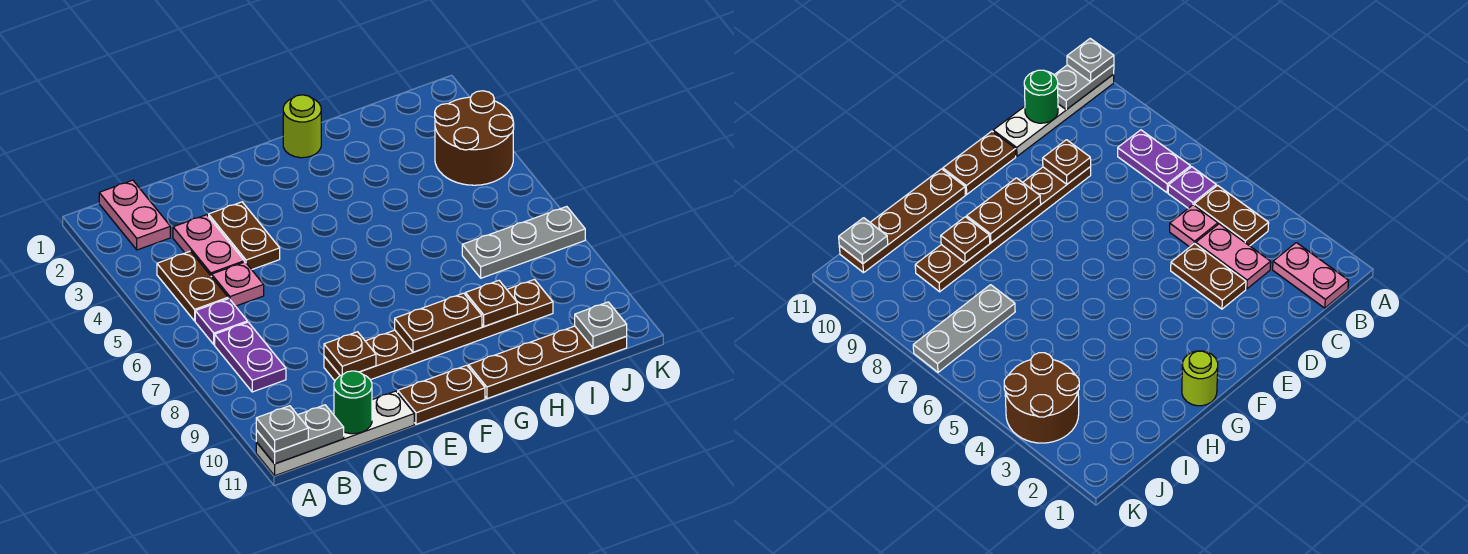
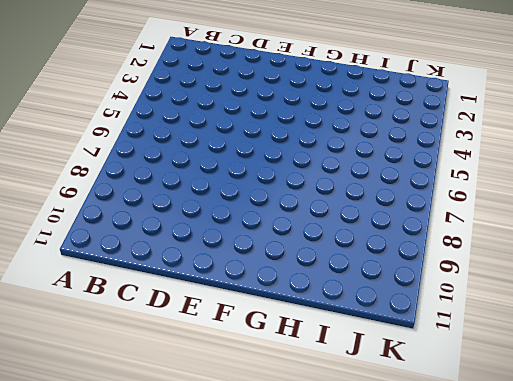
none -> white 1x4 plate [256,391,414,476]
none -> pink 1x2 plate [99,180,170,250]
none -> brown 1x2 plate [157,251,228,321]

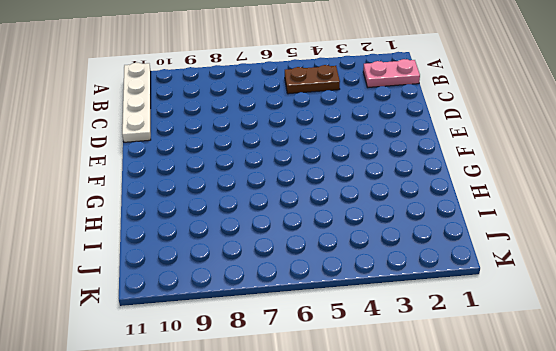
none -> purple 1x1 plate [195,299,247,345]
none -> purple 1x2 plate [215,322,286,392]
none -> pink 1x2 plate [173,215,244,277]

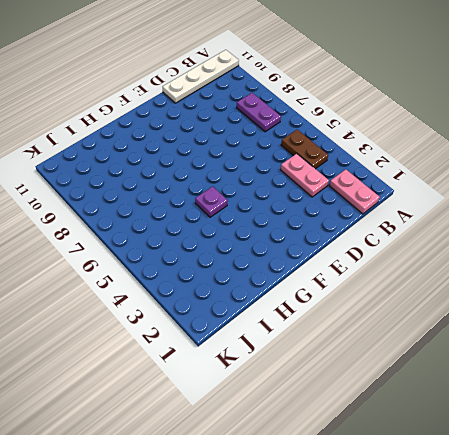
purple 1x1 plate [195,186,228,217] -> purple 1x1 plate moved to [195,299,247,345]
none -> pink 1x1 plate [212,262,264,306]
none -> brown 1x2 plate [209,202,280,270]
none -> brown 1x6 plate [324,280,553,381]

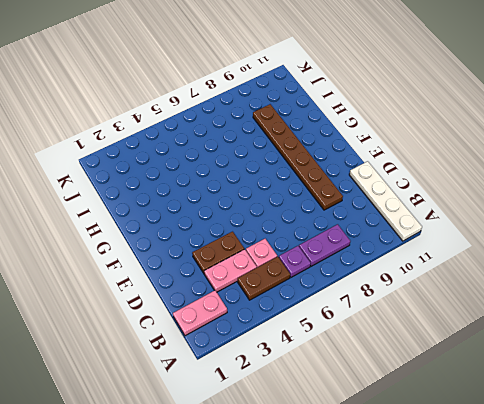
none -> brown 1x2 plate [398,365,485,424]
none -> lime 1x1 round brick [283,95,321,158]
none -> brown 1x4 plate [469,326,627,399]

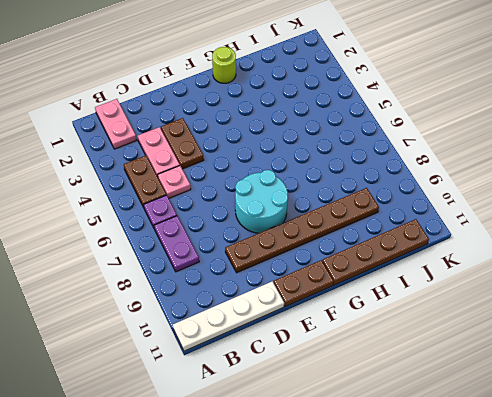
cyan 2x2 round brick [235,170,288,233] -> none
none -> grey 1x3 plate [462,207,585,278]
none -> brown 2x2 round brick [435,91,514,185]
none -> grey 1x2 plate [256,405,344,464]

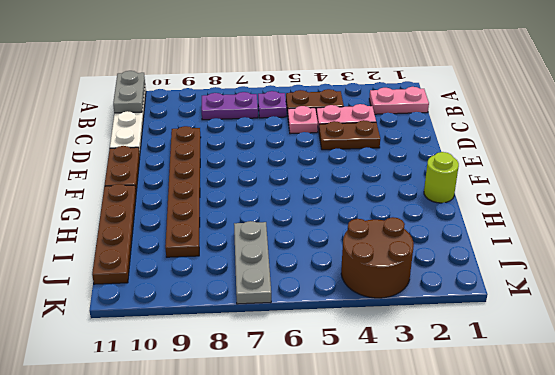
none -> green 1x1 round brick [334,371,372,434]
none -> brown 1x1 plate [324,332,376,376]
none -> brown 1x2 plate [395,293,482,352]

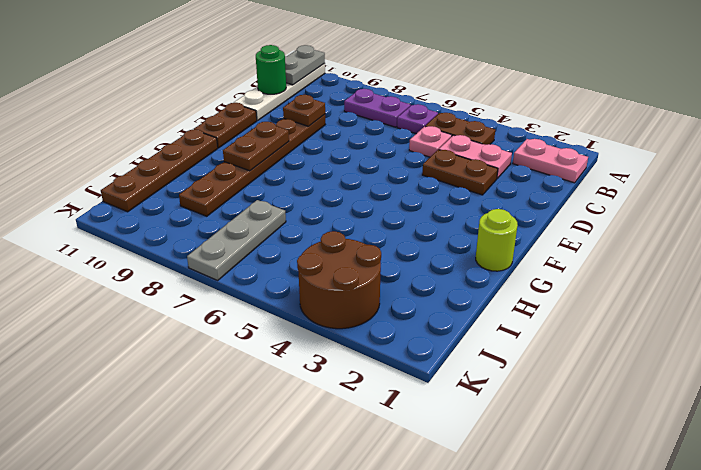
none -> brown 1x1 plate [465,281,517,327]
none -> grey 1x1 plate [575,302,627,348]
none -> grey 1x1 plate [256,406,308,452]

